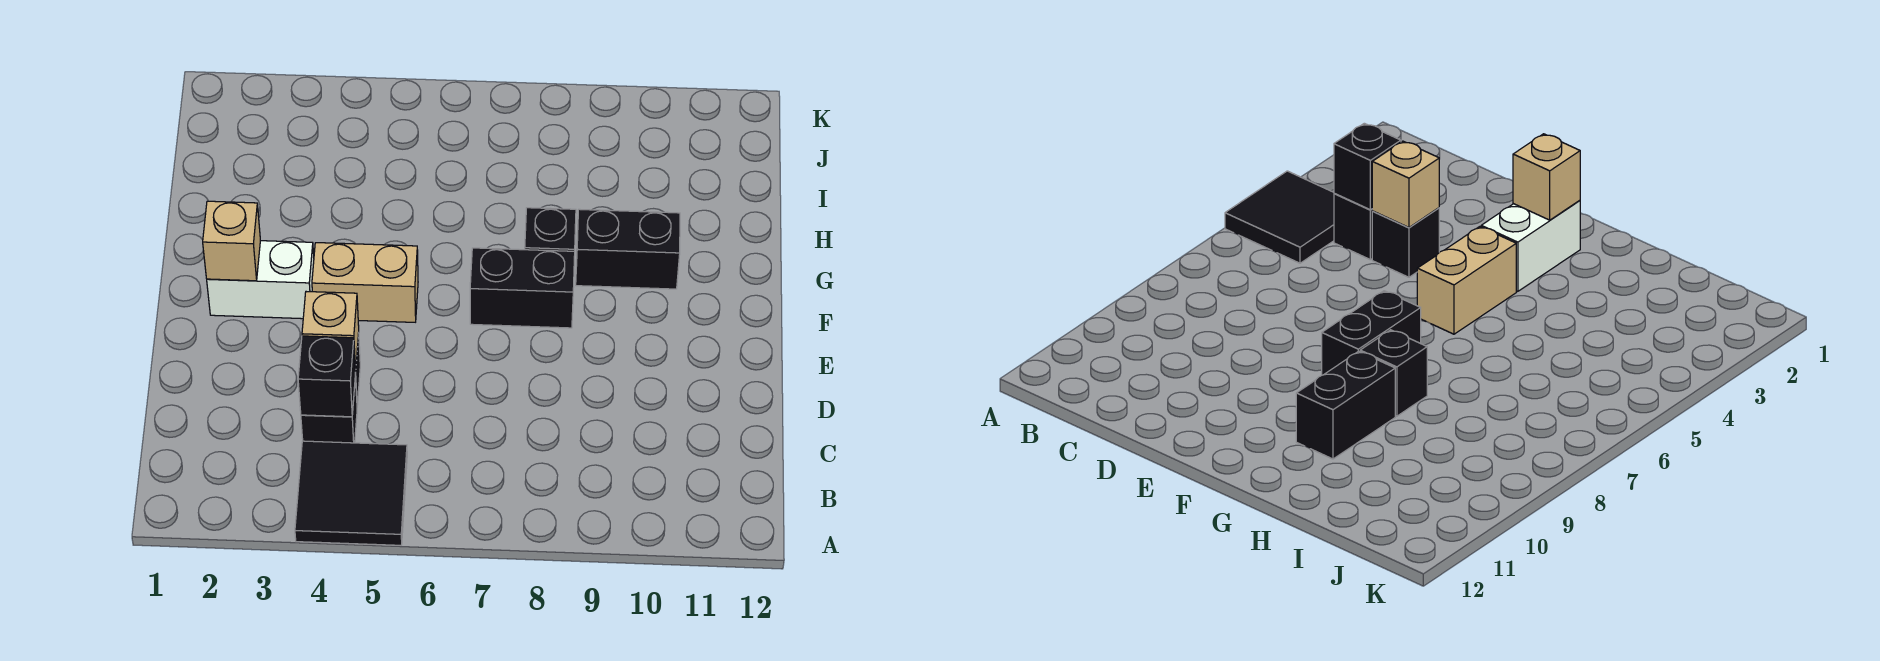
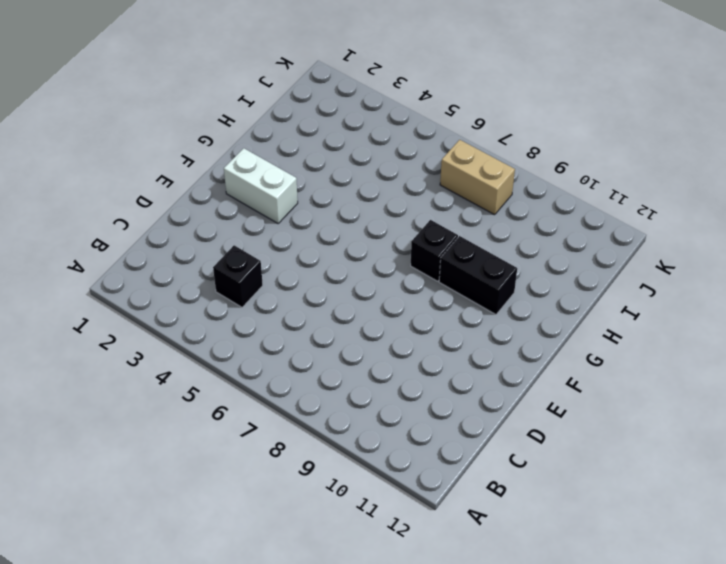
tan 1x2 brick [440,140,515,215] -> tan 1x2 brick moved to [312,243,418,322]
none -> black 2x2 tile [295,441,407,545]
none -> black 1x1 brick [1372,208,1439,277]

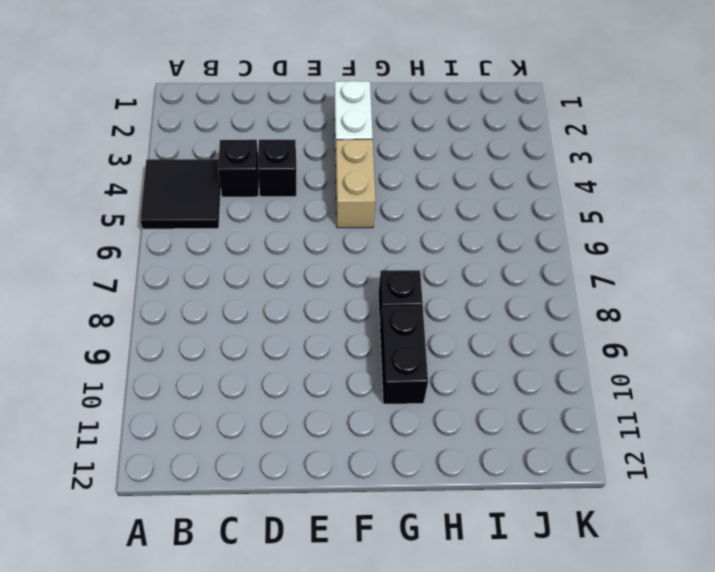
none -> black 1x2 brick [470,248,575,328]
none -> black 1x1 brick [298,336,356,417]

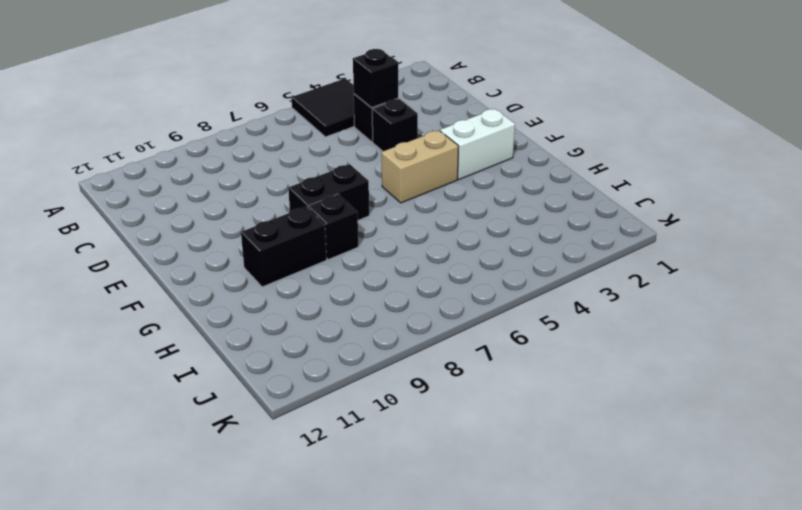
none -> tan 1x1 brick [302,292,359,372]
none -> tan 1x1 brick [203,201,260,281]

